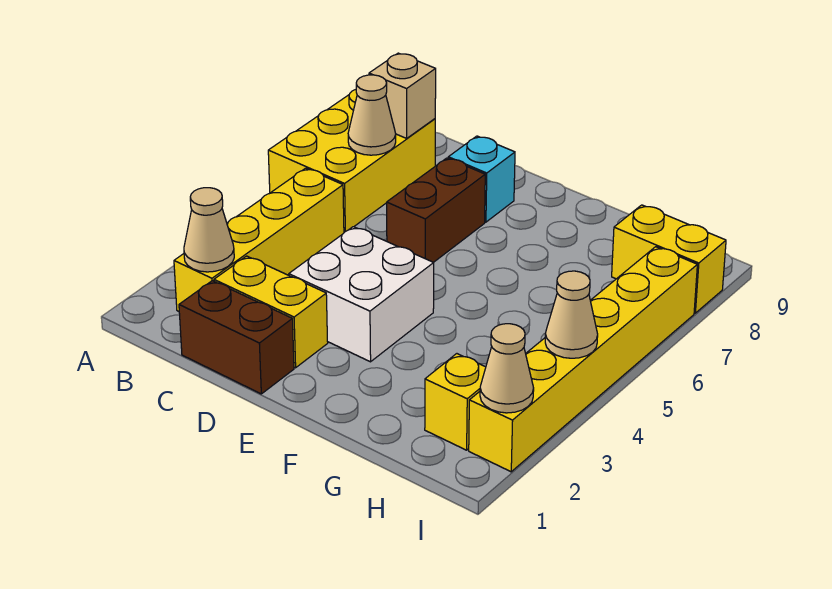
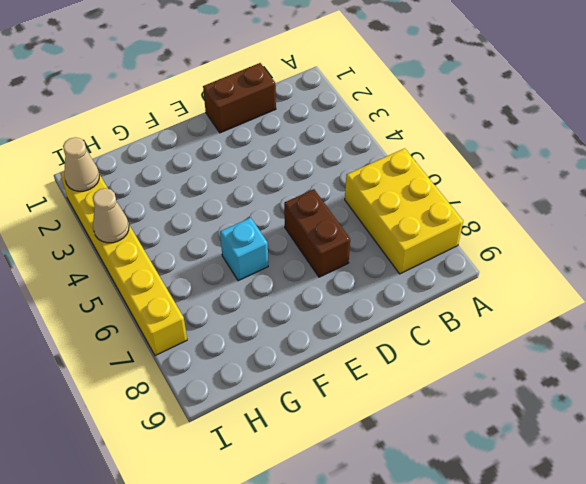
cyan 1x1 brick [220,218,268,281] -> cyan 1x1 brick moved to [448,136,515,222]
none -> yellow 1x4 brick [174,168,344,311]
none -> yellow 1x2 brick [214,256,328,368]
none -> white 2x2 brick [289,227,434,362]

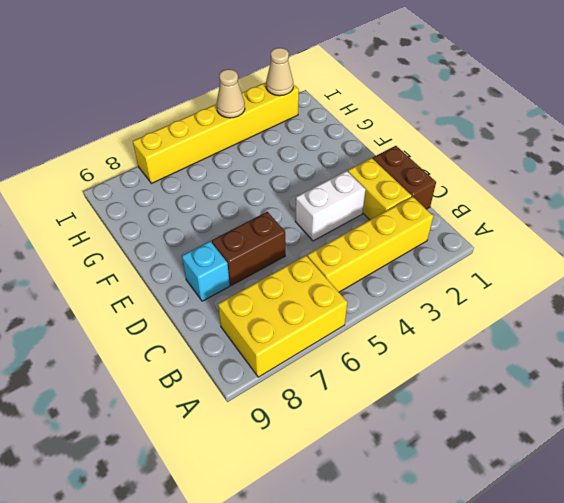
white 1x2 brick [295,171,366,241] -> white 2x2 brick [289,227,434,362]
none -> yellow 1x1 brick [425,354,486,450]
none -> yellow 1x2 brick [612,205,726,313]
none -> tan 1x1 cone [184,188,234,272]

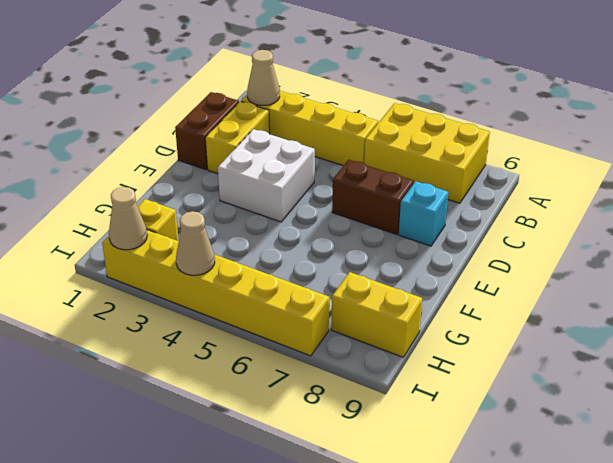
yellow 1x2 brick [331,272,422,357] -> yellow 1x2 brick turned to [612,205,726,313]
none -> tan 1x1 cone [348,75,396,155]
none -> tan 1x1 brick [369,53,436,138]

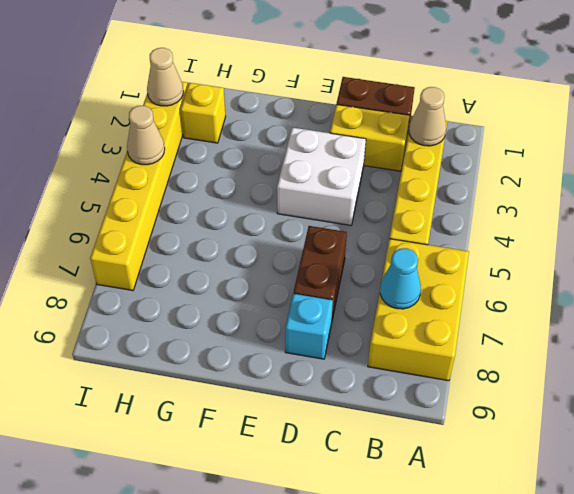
cyan 1x1 cone [380,248,421,309] -> tan 1x1 cone [348,75,396,155]
none -> yellow 1x2 brick [612,205,726,313]
none -> tan 1x1 brick [369,53,436,138]

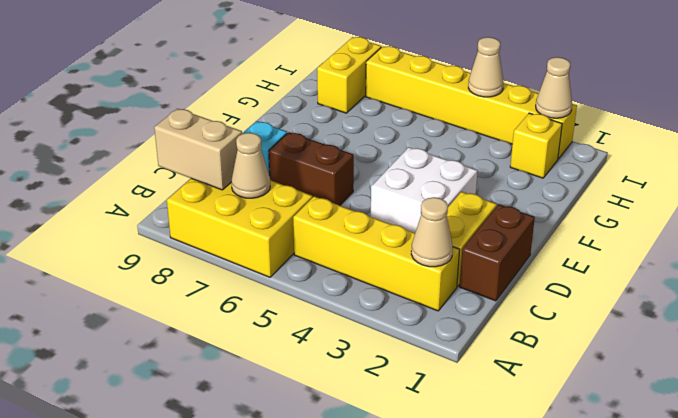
tan 1x2 brick [154,109,242,190] -> tan 1x1 brick [369,53,436,138]

